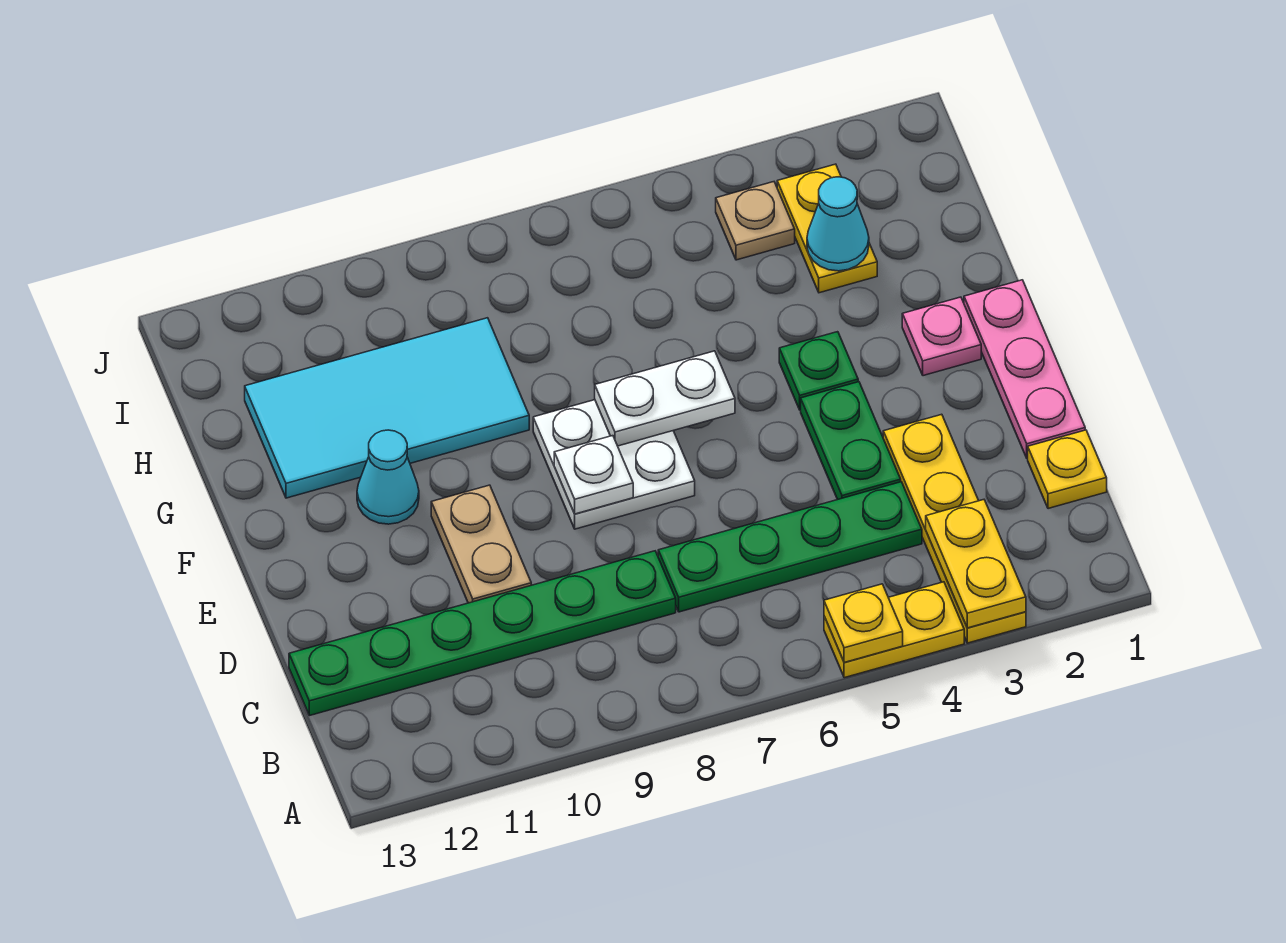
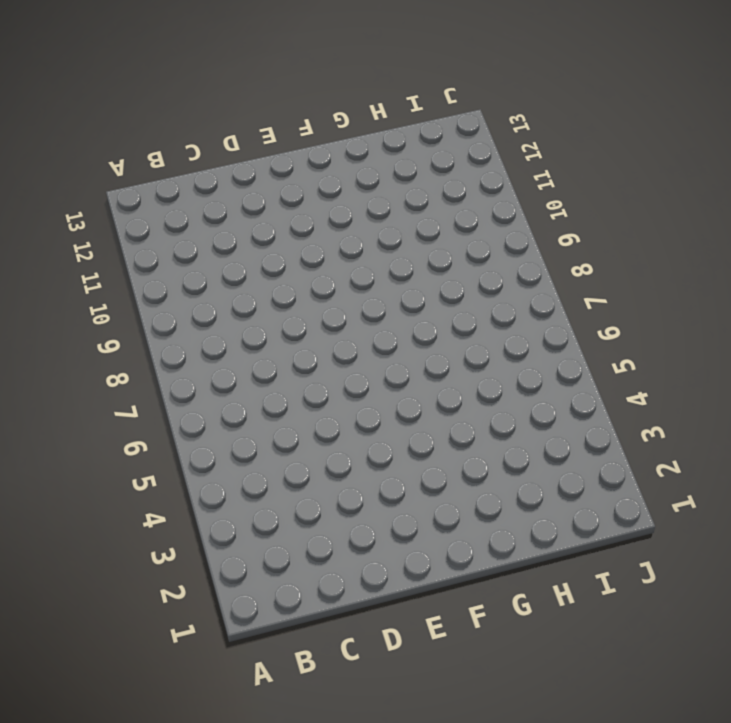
none -> yellow 1x4 plate [883,414,1026,643]
none -> yellow 1x2 plate [824,582,964,678]
none -> yellow 1x1 plate [1028,430,1107,509]

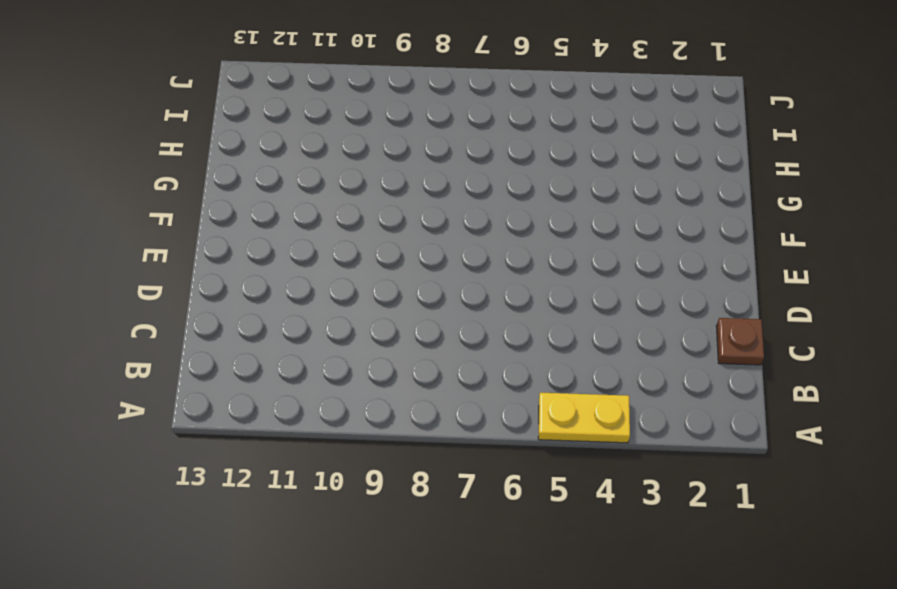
brown 1x1 plate [716,318,764,365] -> yellow 1x1 plate [1028,430,1107,509]
none -> yellow 1x4 plate [883,414,1026,643]
none -> green 1x4 plate [658,482,922,612]
none -> green 1x6 plate [289,551,676,716]

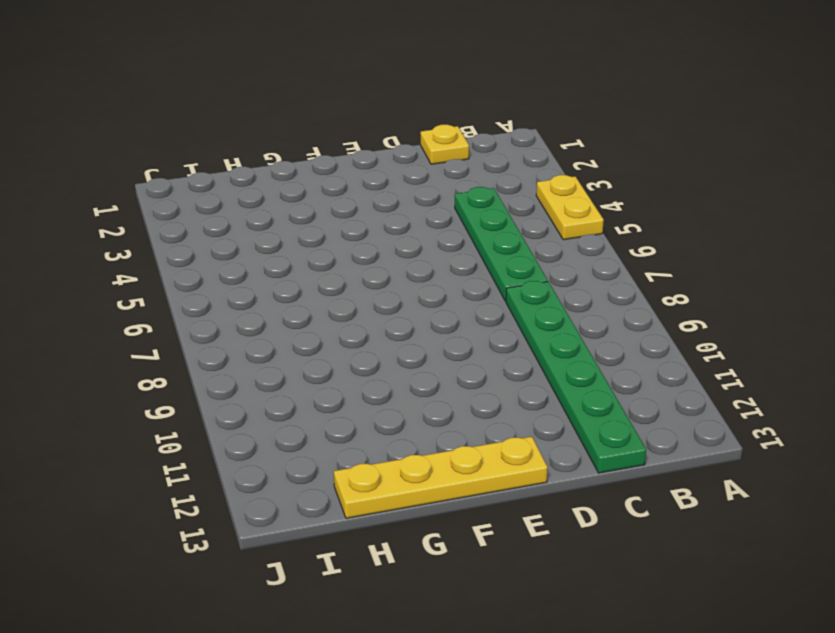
yellow 1x4 plate [334,437,548,518] -> yellow 1x4 plate moved to [883,414,1026,643]
none -> pink 1x3 plate [964,280,1085,458]
none -> green 1x2 plate [801,382,901,500]
none -> tan 1x2 plate [431,485,531,603]

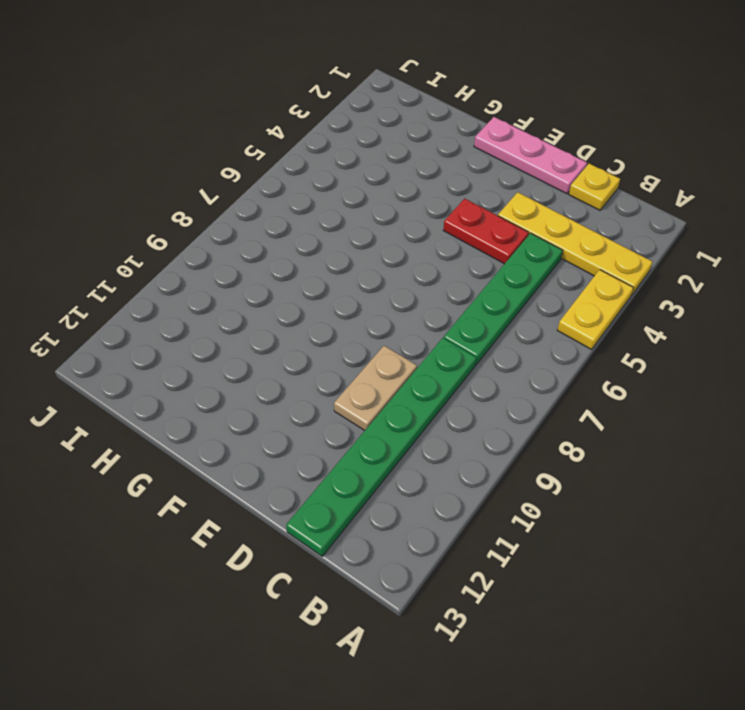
red 1x2 plate [443,199,529,264] -> green 1x2 plate [801,382,901,500]
tan 1x2 plate [334,346,417,430] -> tan 1x2 plate turned to [431,485,531,603]
none -> white 2x2 plate [533,400,695,529]
none -> pink 1x1 plate [902,297,981,376]
none -> green 1x1 plate [779,332,858,410]

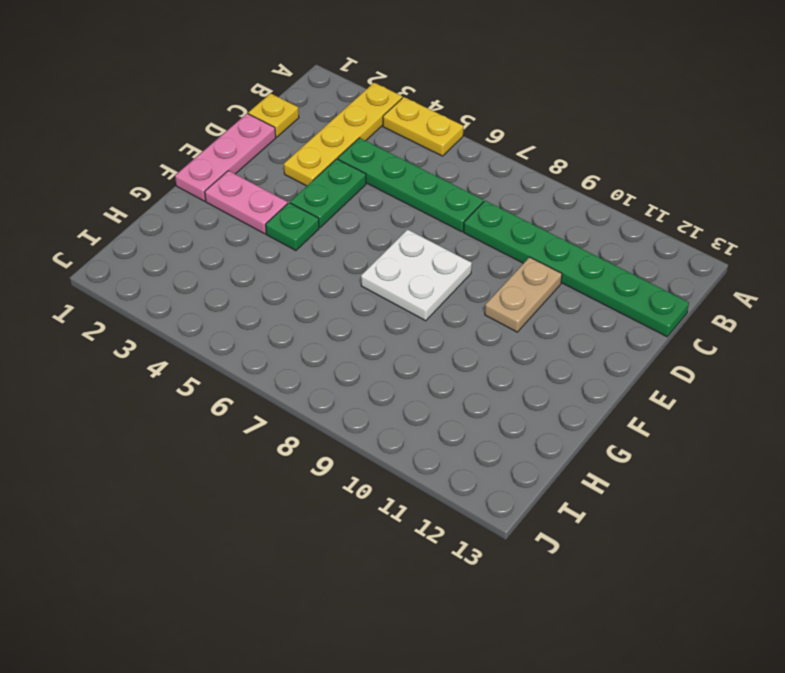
pink 1x2 plate [205,171,288,234] -> pink 1x1 plate [902,297,981,376]
none -> cyan 1x1 cone [357,430,419,524]
none -> cyan 2x4 tile [245,318,529,498]
none -> yellow 1x2 plate [777,164,877,293]

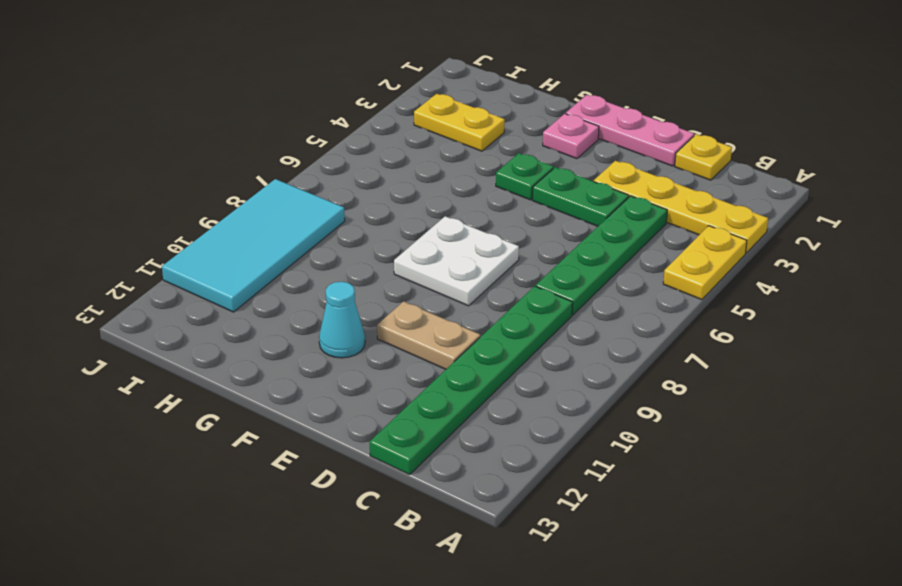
cyan 2x4 tile [162,179,345,312] -> cyan 2x4 tile moved to [245,318,529,498]
none -> tan 1x1 plate [716,182,795,260]
none -> yellow 1x2 plate [926,500,1026,628]
none -> yellow 1x1 plate [824,584,903,663]

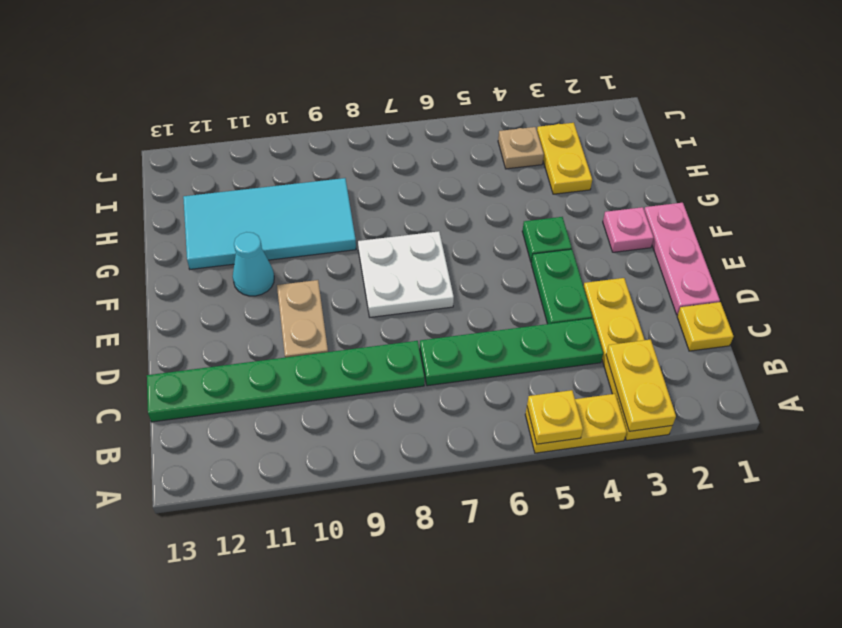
none -> white 1x1 plate [554,436,633,514]
none -> white 1x2 plate [595,351,735,446]
none -> cyan 1x1 cone [807,177,869,271]

